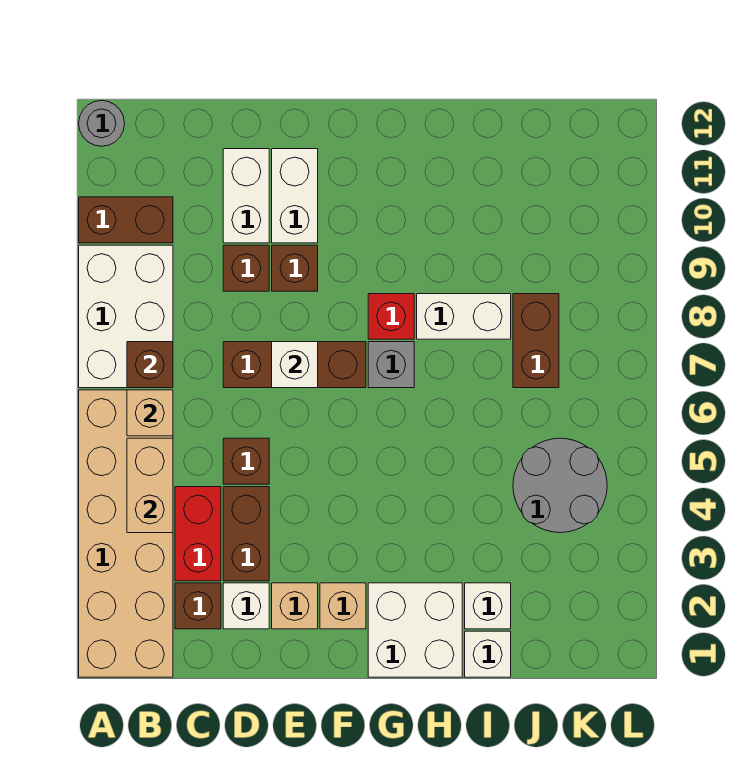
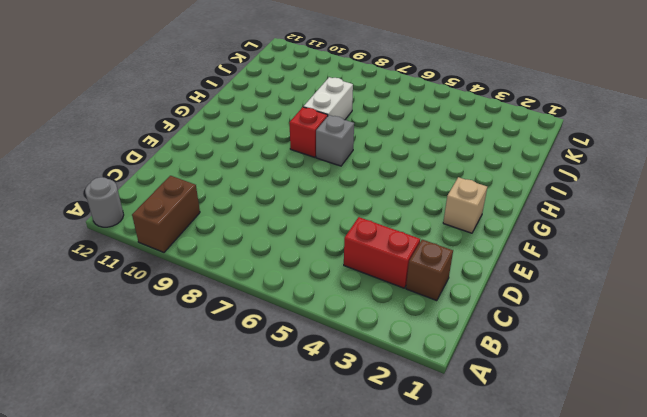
none -> tan 2x6 brick [79,390,173,677]
none -> white 2x3 brick [79,245,173,388]
none -> white 1x1 brick [223,583,269,629]

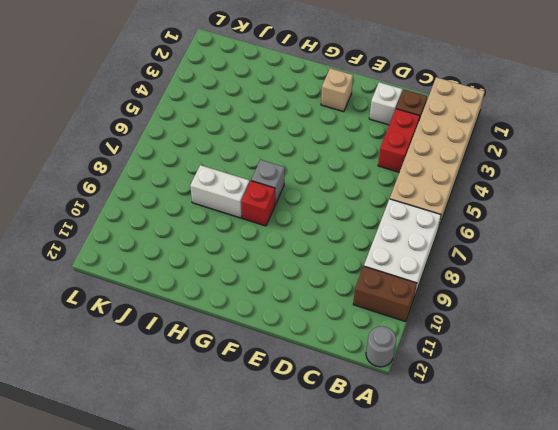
none -> brown 1x2 brick [223,487,269,581]
none -> brown 1x1 brick [223,438,269,484]
none -> brown 1x3 brick [223,342,366,388]

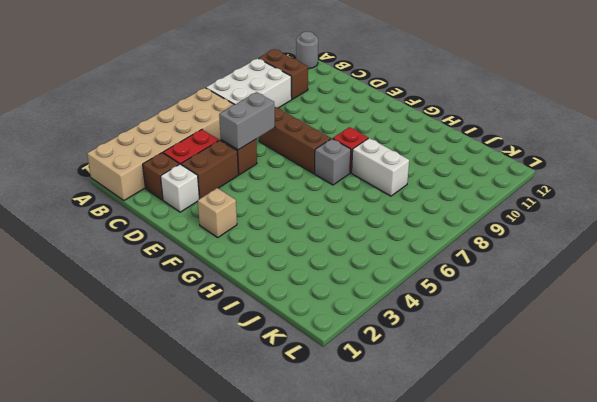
grey 1x2 brick [219,92,275,150] -> none
none -> brown 1x1 brick [223,245,269,291]
none -> white 1x2 brick [223,149,269,243]
none -> tan 1x1 brick [272,583,318,629]

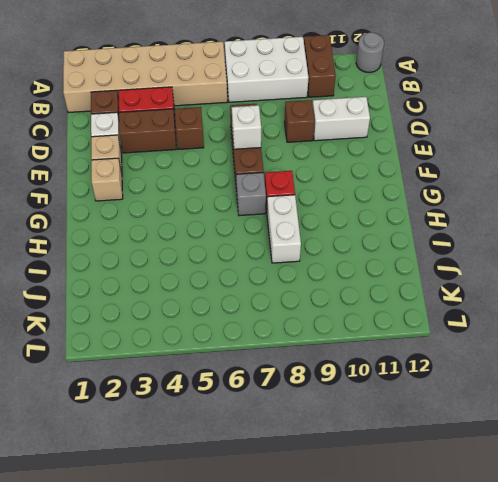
none -> brown 1x1 brick [272,245,318,291]
none -> white 1x2 brick [272,149,318,243]
none -> white 2x2 brick [368,583,462,677]

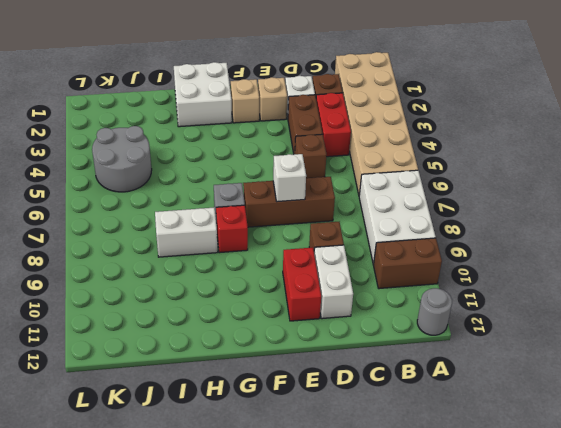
red 1x2 brick [283,247,321,321] -> white 1x2 brick [272,149,318,243]
none -> brown 1x1 brick [272,245,318,291]
none -> white 1x1 brick [465,631,511,677]
none -> white 1x1 brick [465,583,511,629]

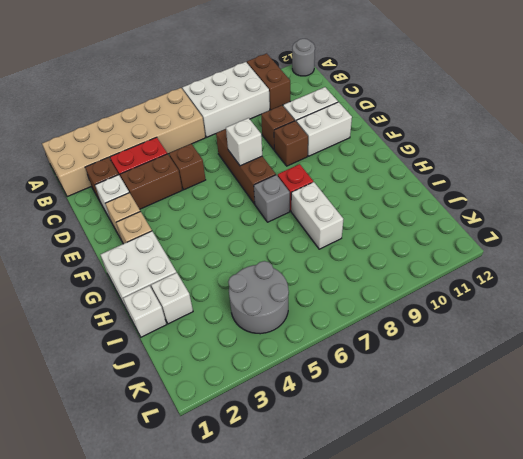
none -> brown 1x2 brick [513,294,559,388]
none -> tan 1x2 brick [127,438,173,533]
none -> tan 1x1 brick [127,390,173,436]

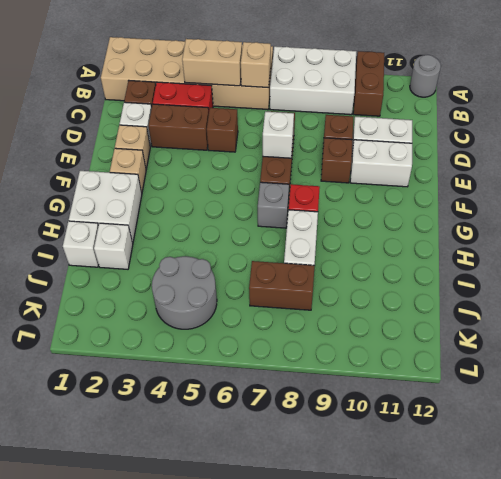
none -> brown 1x1 brick [127,342,173,388]

